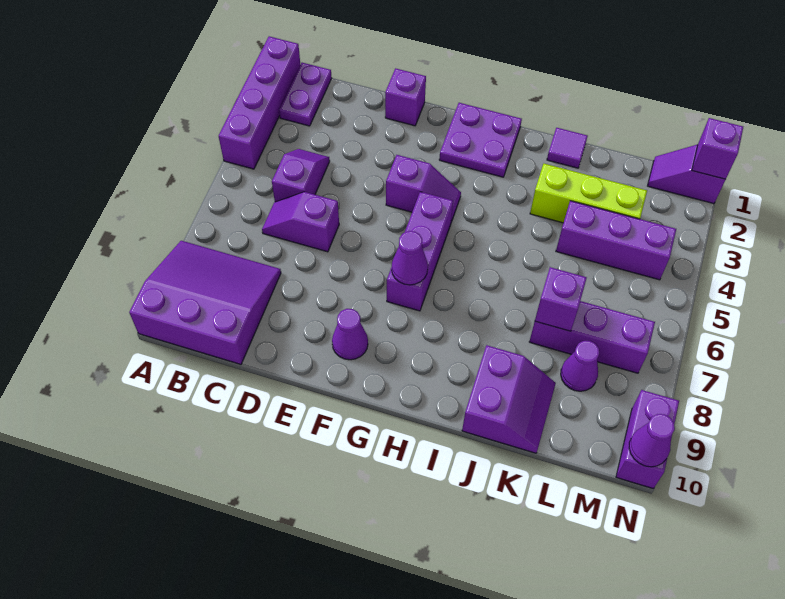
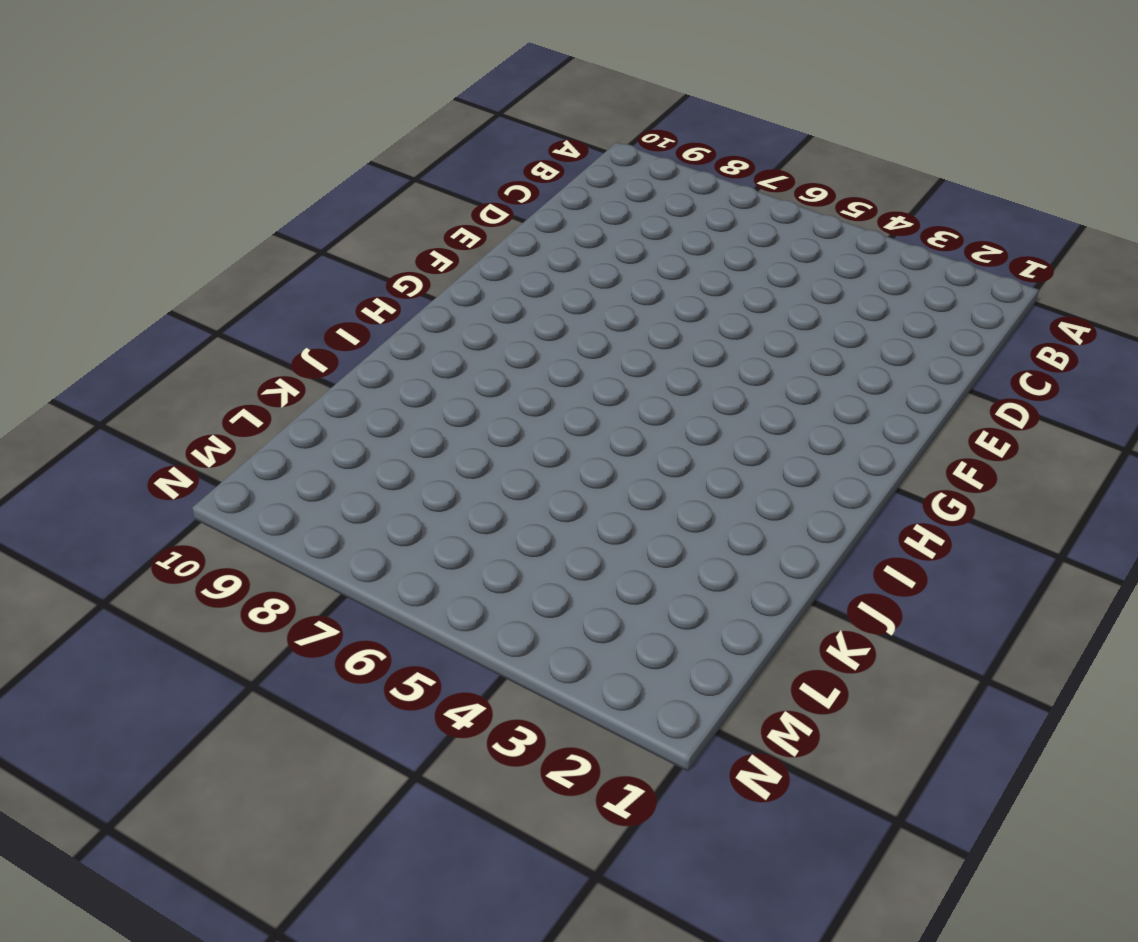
none -> purple 1x4 brick [219,36,300,169]
none -> purple 3x3 slope [129,241,281,364]
none -> purple 1x2 plate [279,63,332,126]

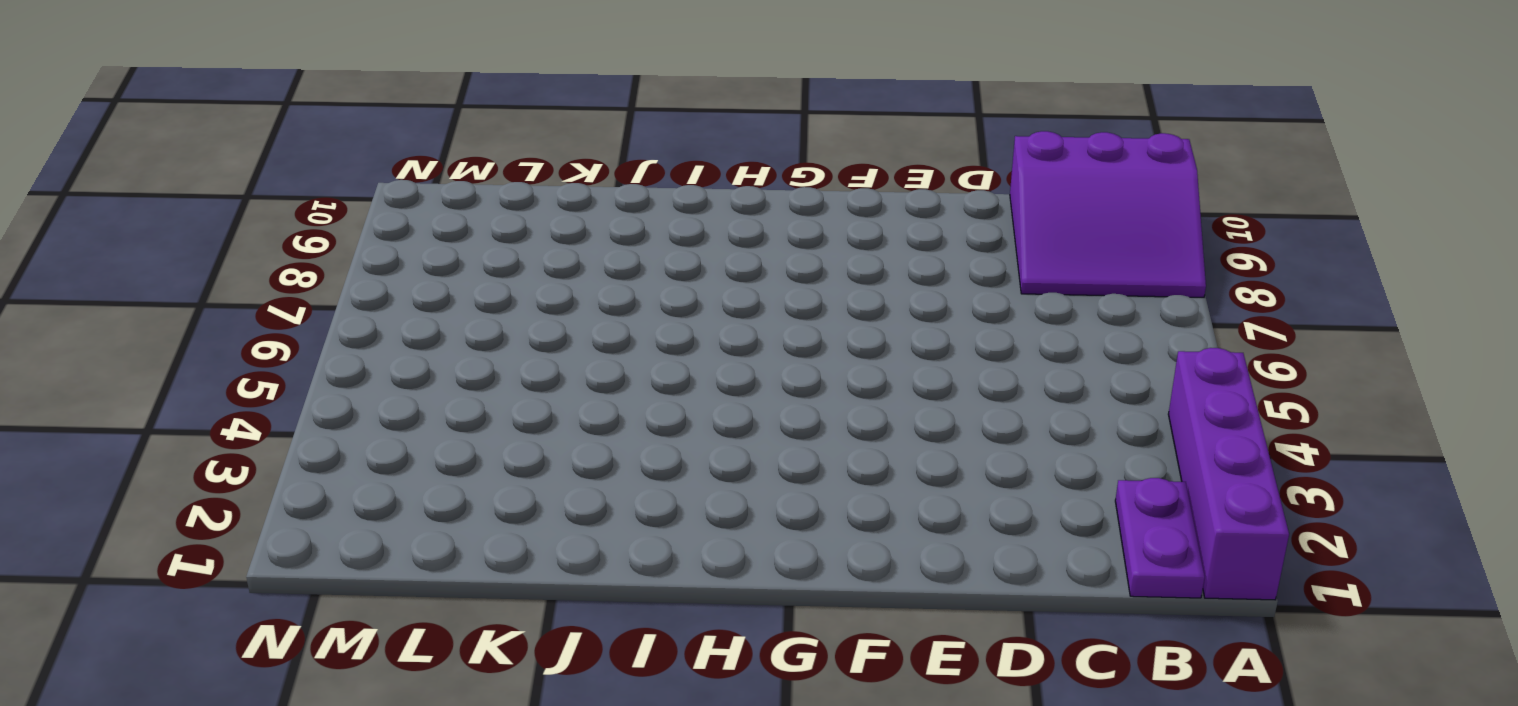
none -> purple 1x2 slope [272,149,330,202]
none -> purple 1x2 slope [262,192,339,252]
none -> purple 1x1 brick [385,68,426,126]

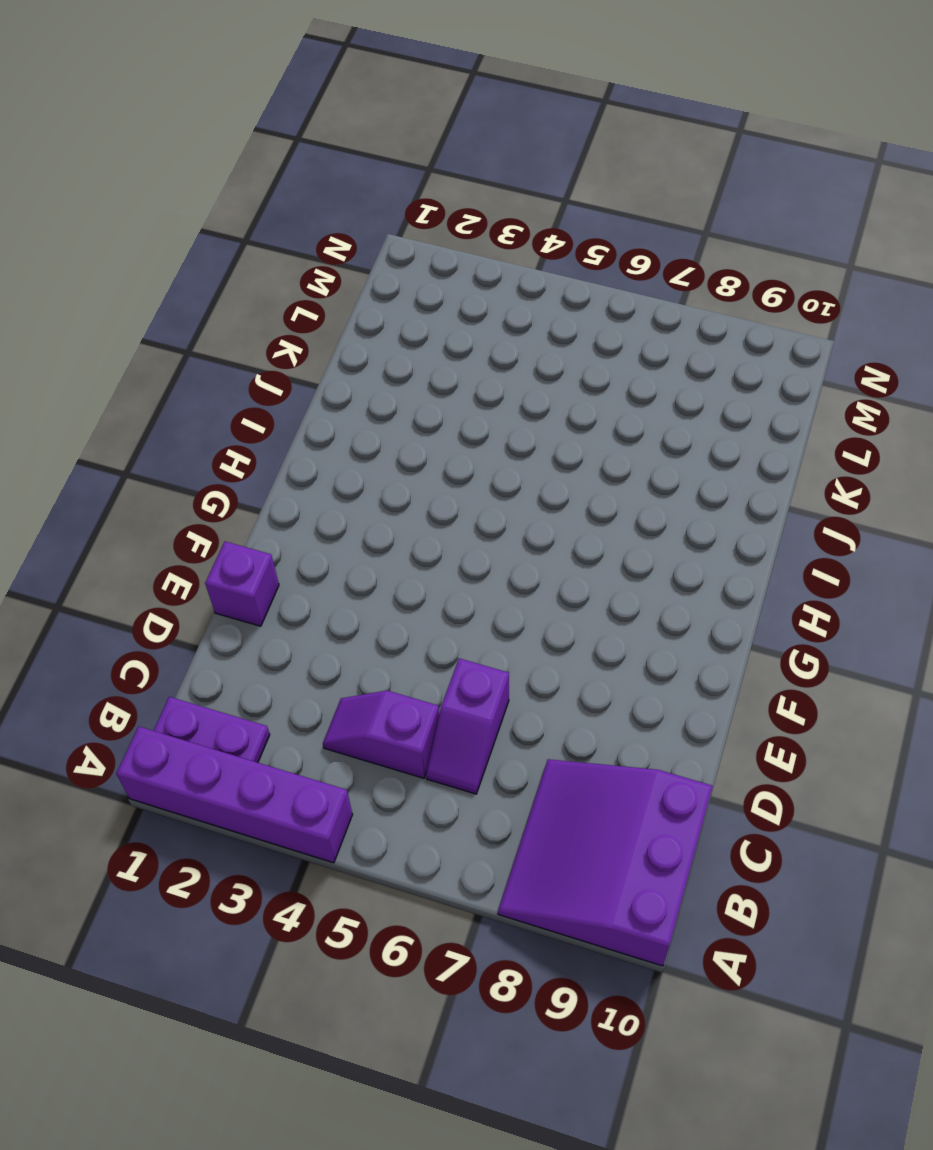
none -> purple 1x2 slope [386,155,461,222]
none -> purple 1x1 cone [332,309,368,360]
none -> purple 2x2 plate [439,103,522,177]

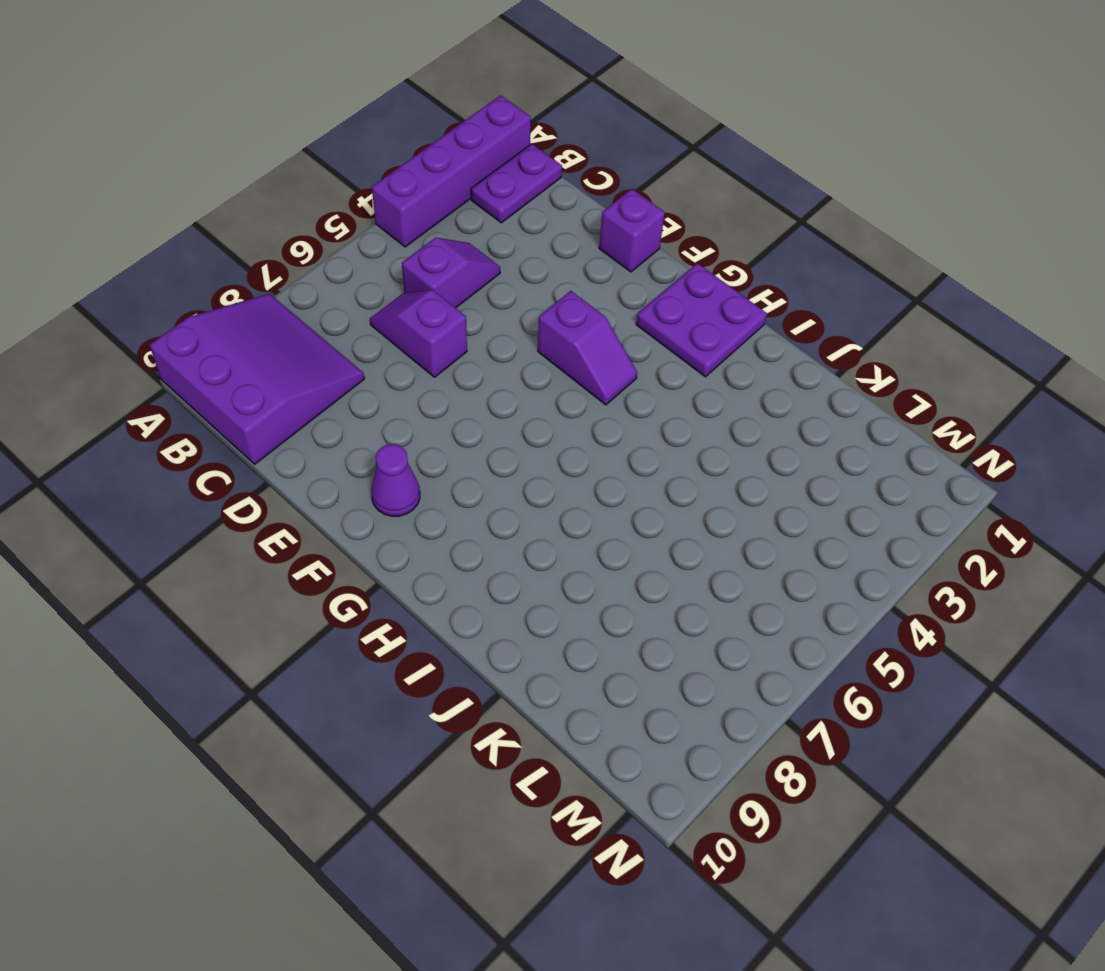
none -> purple 1x3 brick [387,192,453,311]
none -> purple 1x1 tile [547,128,588,168]
none -> lime 1x3 brick [530,164,647,223]

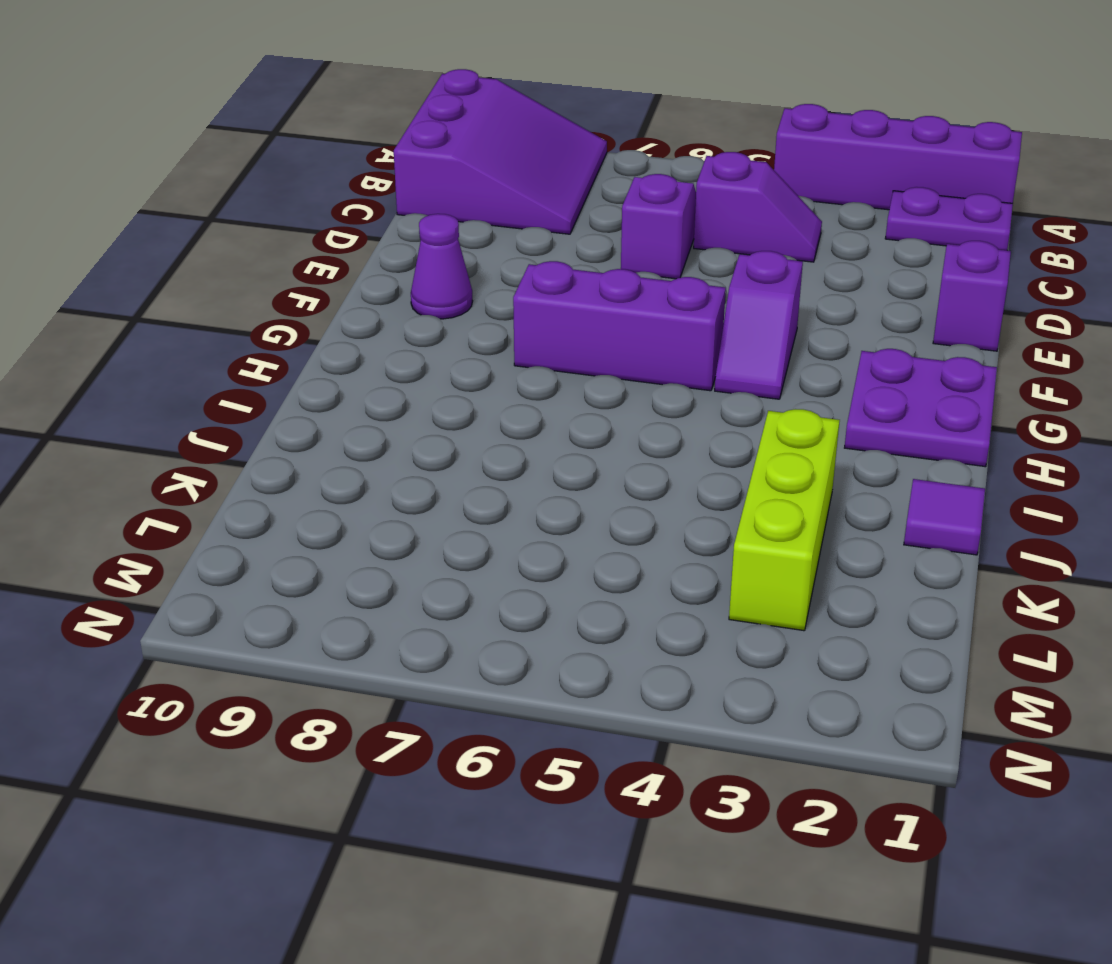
none -> purple 2x2 slope [462,345,556,453]
none -> purple 1x3 brick [556,201,676,280]
none -> purple 1x3 brick [529,301,655,373]

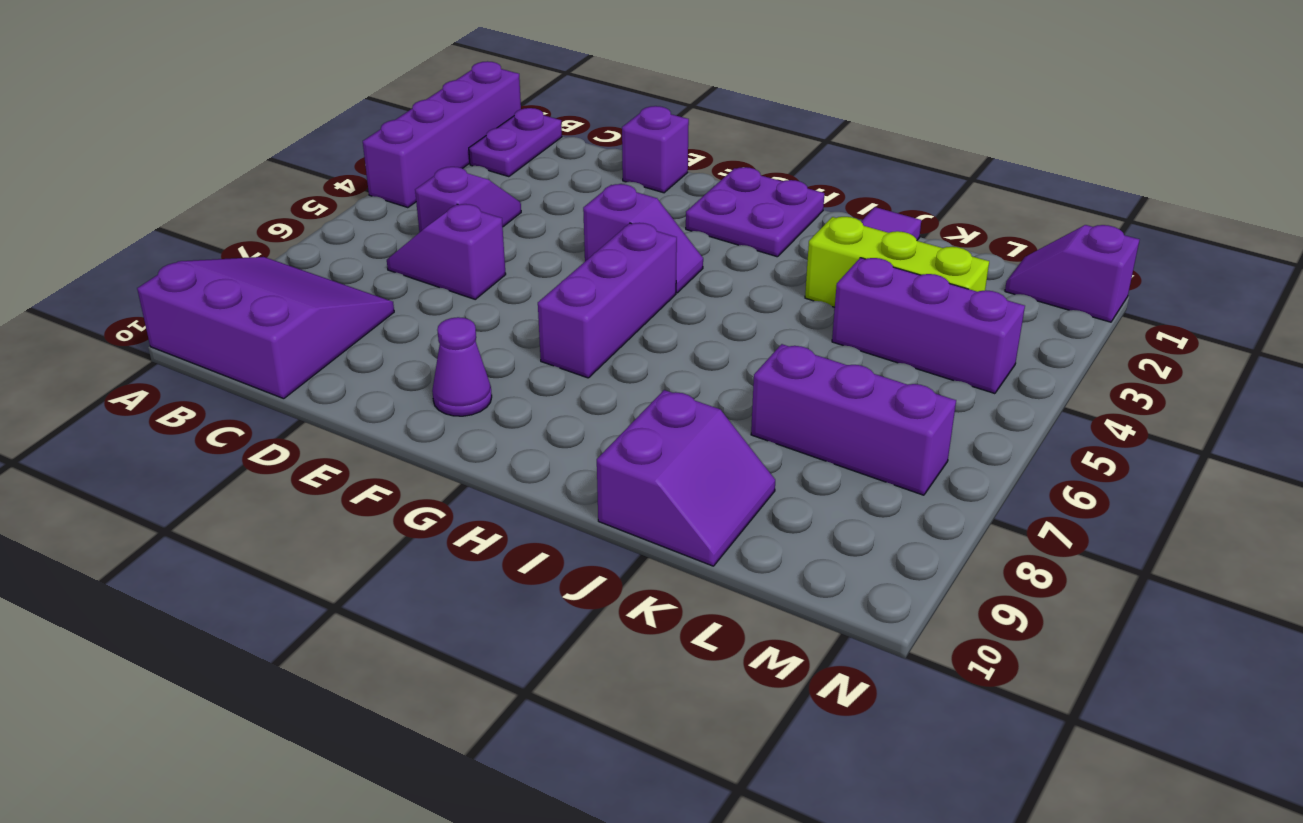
none -> purple 1x1 cone [561,341,599,391]
none -> purple 1x2 brick [616,390,679,489]
none -> purple 1x1 cone [392,231,428,285]

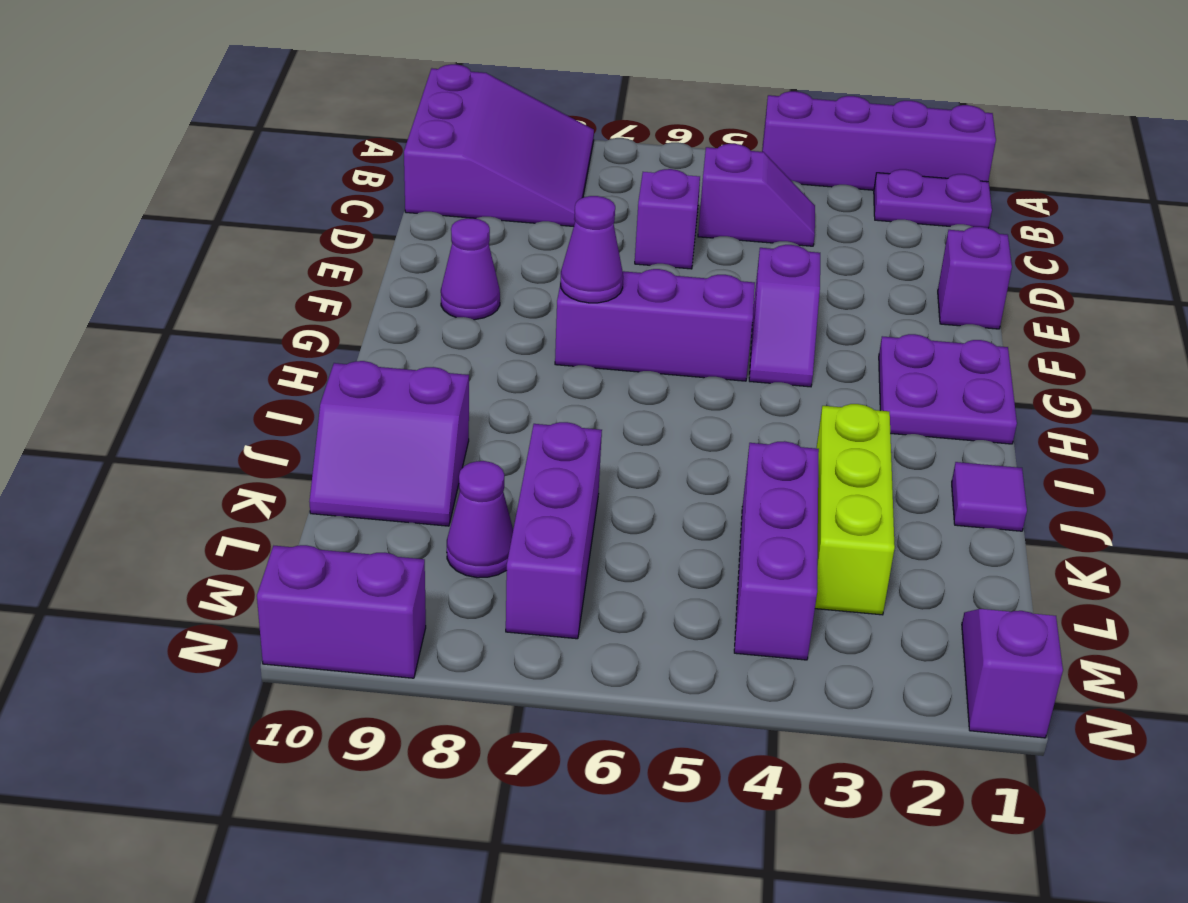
none -> purple 1x1 brick [535,267,587,331]
none -> purple 1x1 brick [692,118,743,179]
none -> purple 1x1 cone [629,414,675,467]

